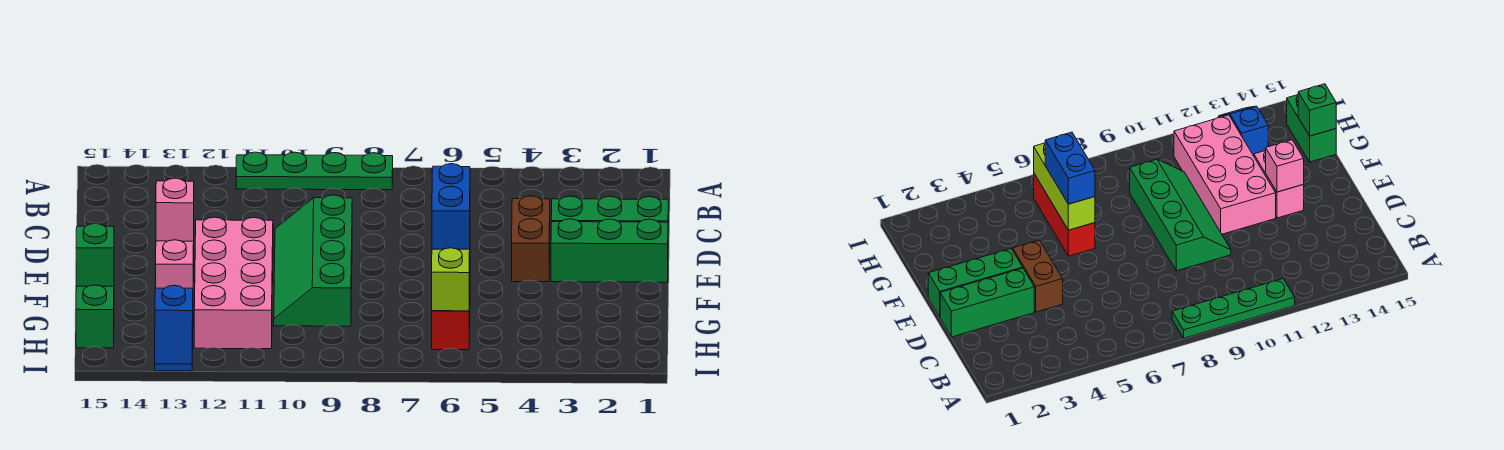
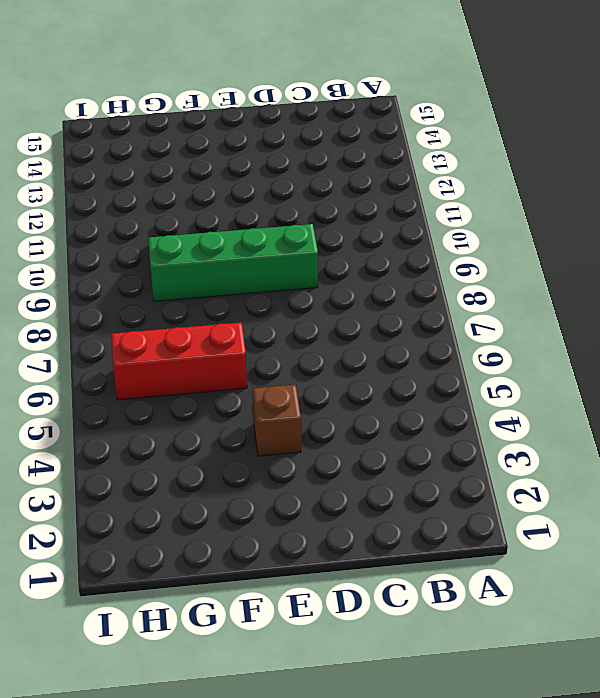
brown 1x1 brick [253,385,301,456] -> brown 1x2 brick [512,196,550,282]
none -> green 1x4 plate [236,152,393,190]
none -> green 1x3 brick [551,196,668,222]
none -> green 1x3 brick [551,219,668,282]

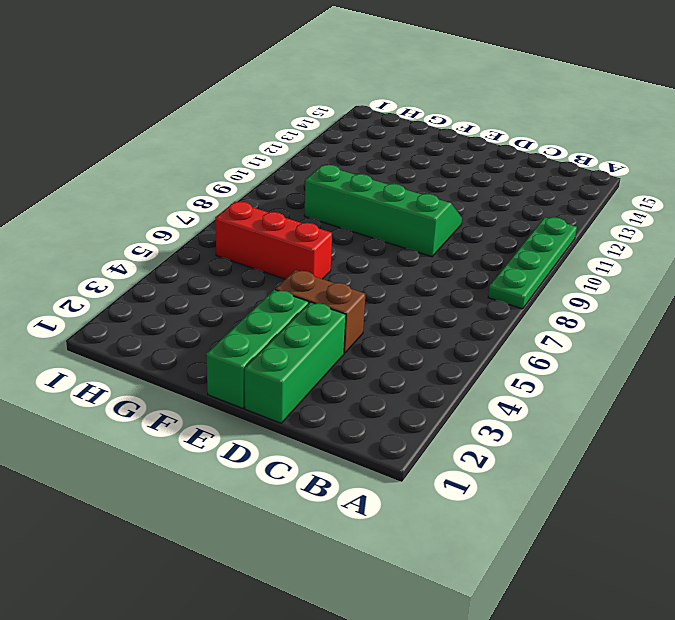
none -> pink 2x4 brick [194,217,273,349]
none -> pink 1x2 brick [156,240,194,288]
none -> green 1x2 brick [76,285,114,348]

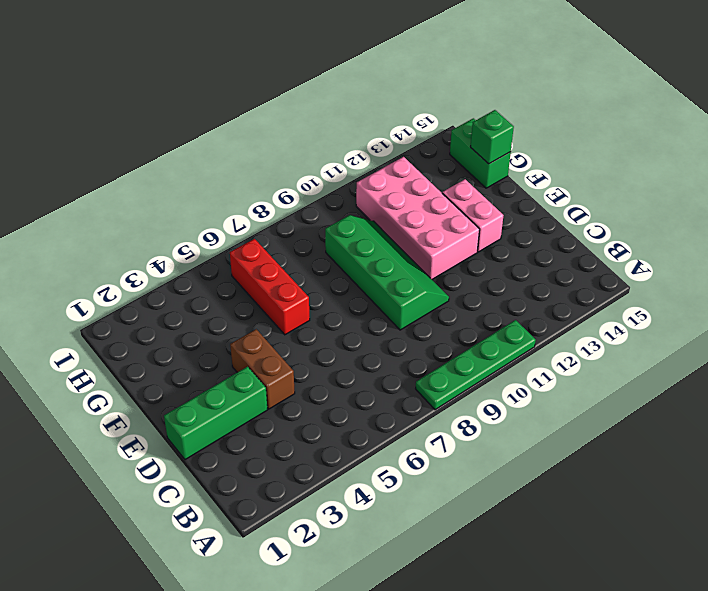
none -> green 1x3 brick [551,219,668,282]
none -> blue 1x2 slope [155,285,193,371]
none -> pink 1x1 brick [156,178,194,241]

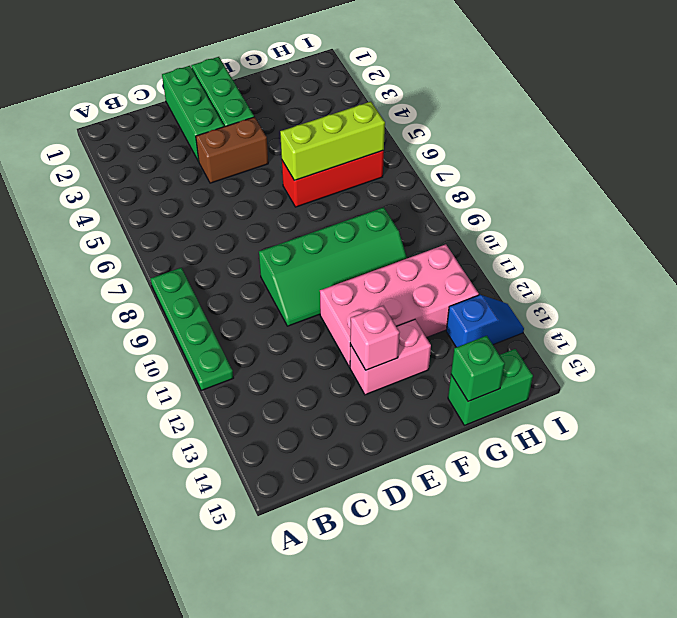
none -> blue 1x2 brick [432,164,470,249]

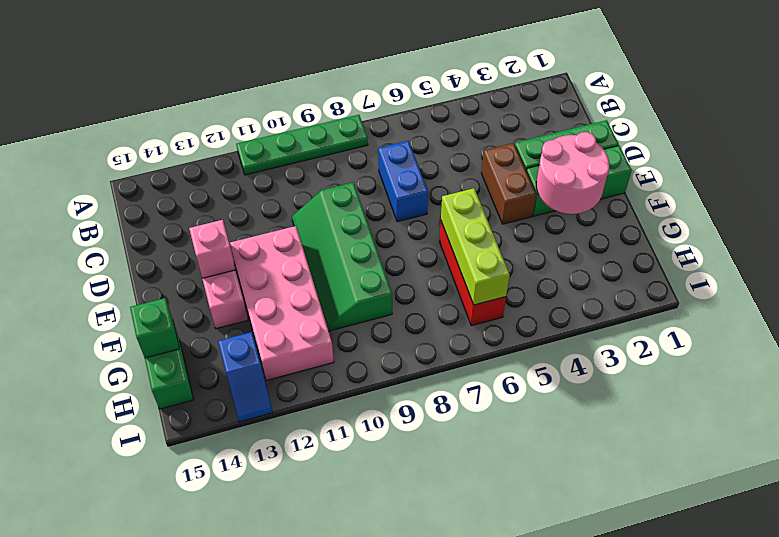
blue 1x2 brick [378,141,428,222] -> blue 1x2 brick moved to [432,164,470,249]
pink 2x2 round brick [536,132,609,214] -> none

